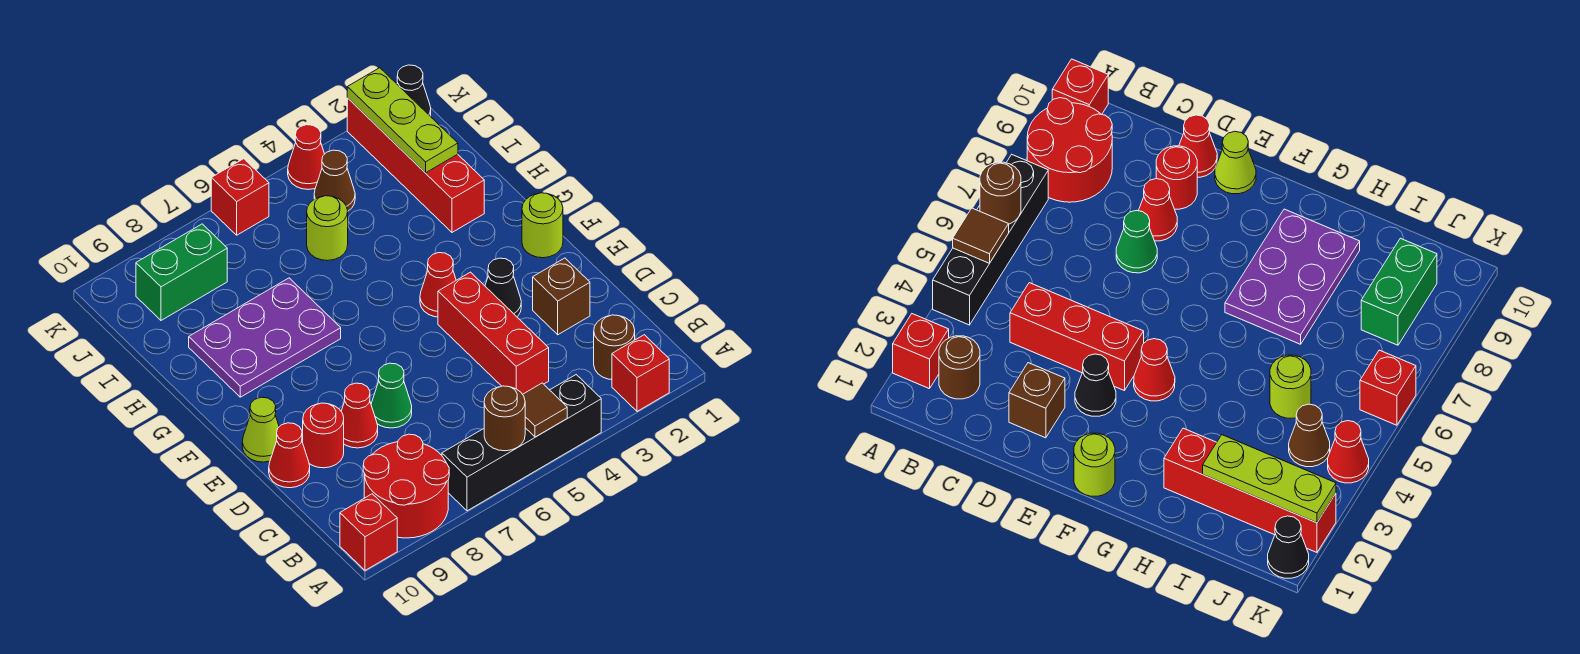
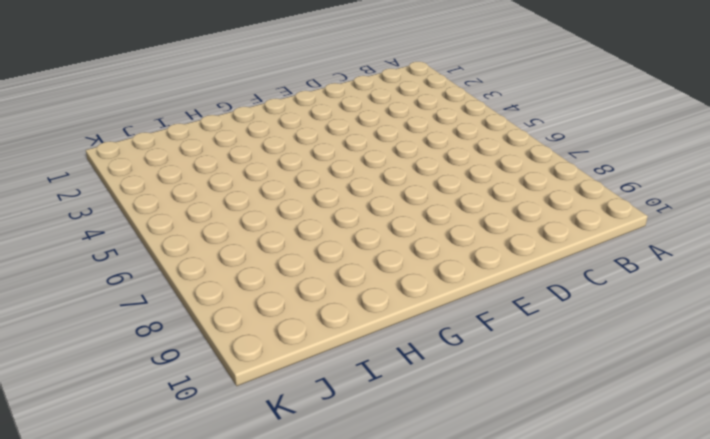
none -> red 1x1 brick [612,335,669,411]
none -> black 1x4 brick [442,375,601,511]
none -> red 2x2 round brick [363,434,449,538]

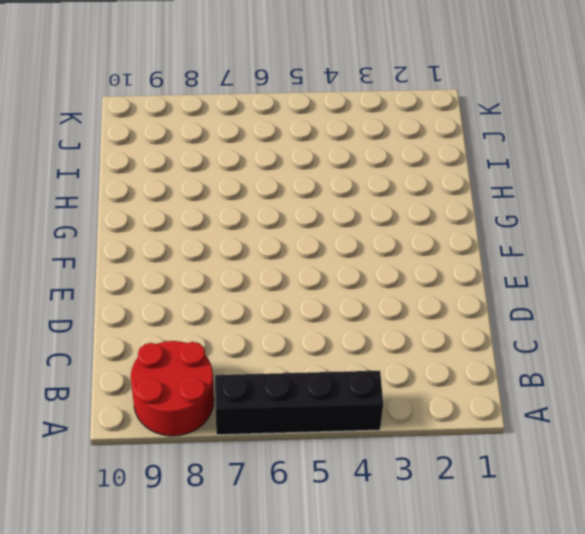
none -> red 1x1 brick [612,335,669,411]
none -> red 1x1 brick [340,494,397,570]
none -> brown 1x1 round brick [594,315,635,380]

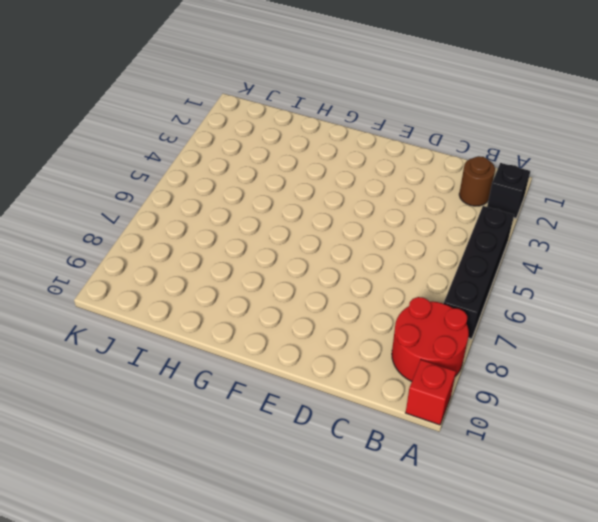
black 1x1 brick [487,163,530,218] -> red 1x1 brick [612,335,669,411]
none -> red 1x3 brick [438,272,549,394]
none -> brown 1x1 brick [533,258,590,335]
none -> green 1x1 cone [371,363,412,428]

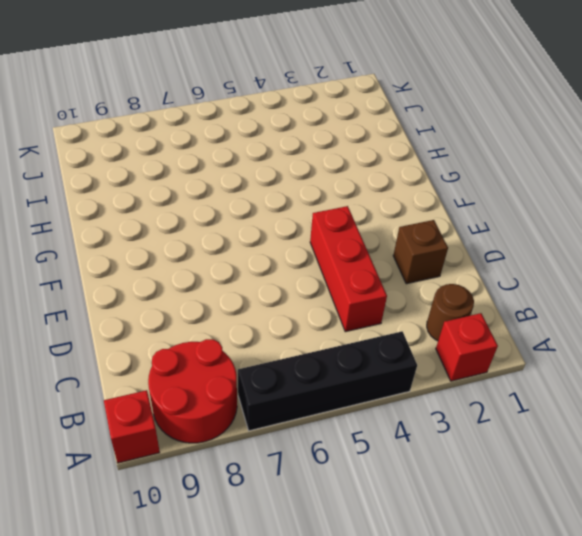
none -> green 1x1 cone [371,363,412,428]
none -> red 1x1 cone [341,383,378,448]
none -> red 1x1 round brick [303,403,344,468]

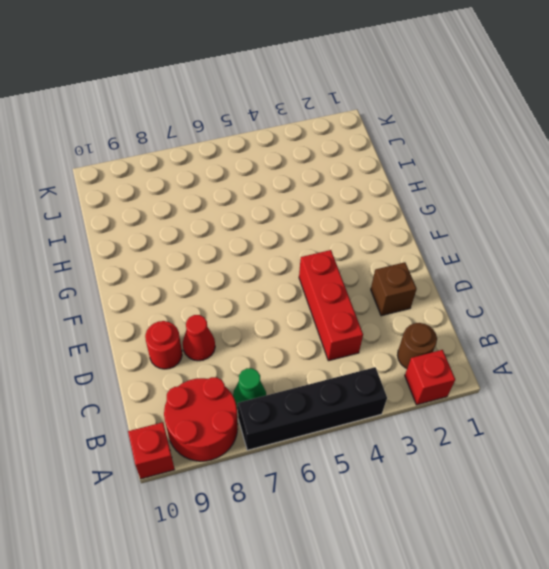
green 1x1 cone [233,368,266,409] -> green 1x1 cone moved to [371,363,412,428]
none -> red 1x1 cone [269,423,310,488]
none -> black 1x1 cone [485,258,521,317]
none -> lime 1x1 cone [242,397,279,462]

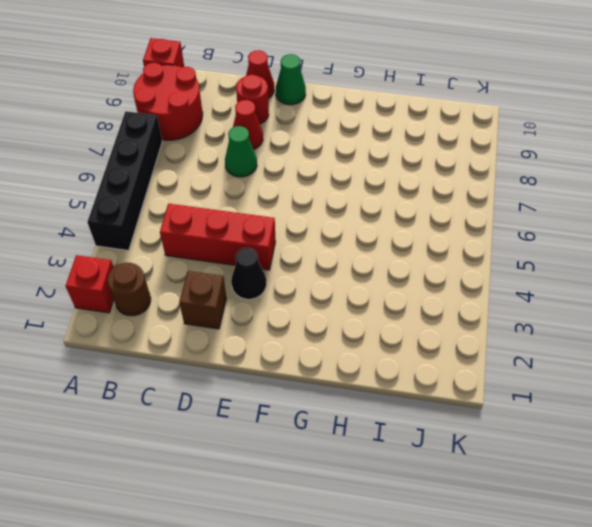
green 1x1 cone [276,54,306,105] -> lime 1x1 cone [242,397,279,462]
none -> lime 1x1 round brick [522,193,563,258]
none -> red 1x1 cone [420,253,456,317]
none -> purple 2x3 plate [189,278,341,397]

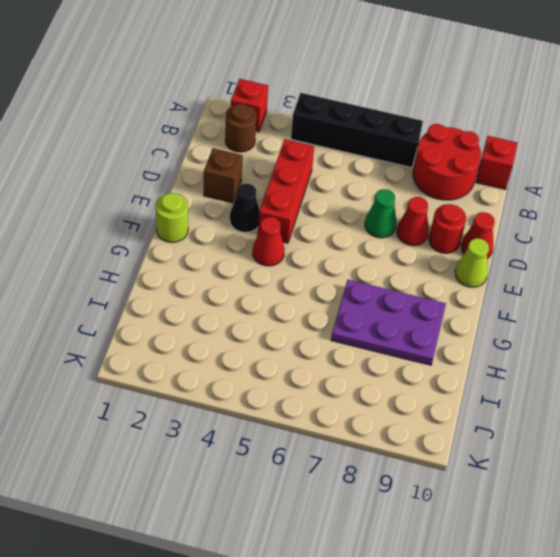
none -> red 1x4 brick [347,98,484,232]
none -> lime 1x1 round brick [307,196,348,261]
none -> brown 1x1 cone [314,150,355,211]

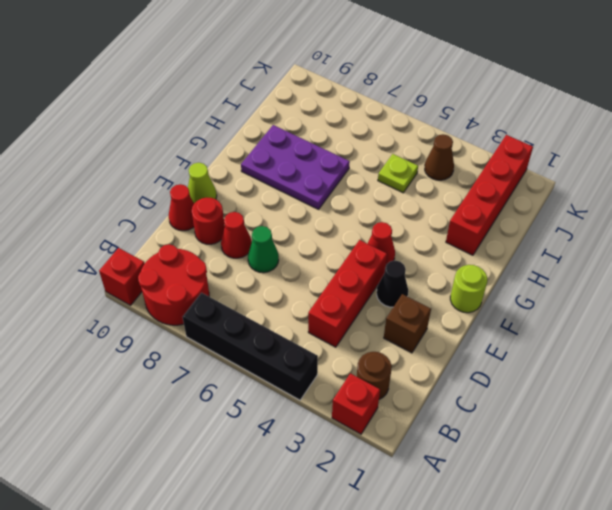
lime 1x1 plate [378,154,418,193] -> lime 1x1 round brick [307,196,348,261]
none -> green 1x2 brick [136,224,227,320]
none -> black 1x1 cone [397,65,431,116]
none -> red 1x1 cone [288,125,324,189]

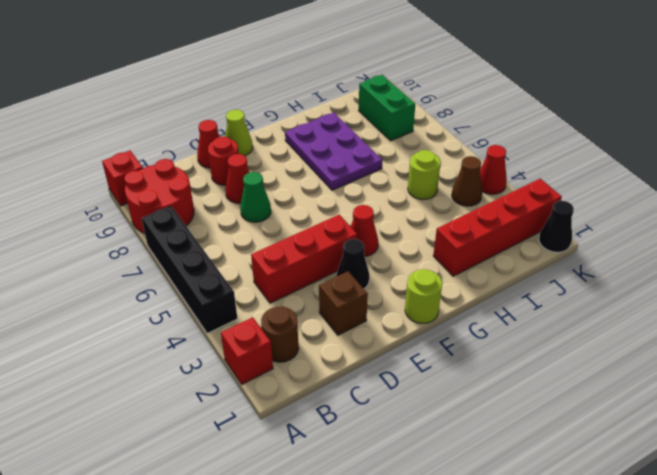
none -> red 1x1 brick [211,159,269,235]
none -> brown 1x1 tile [523,383,567,437]
none -> brown 1x1 round brick [484,386,525,451]

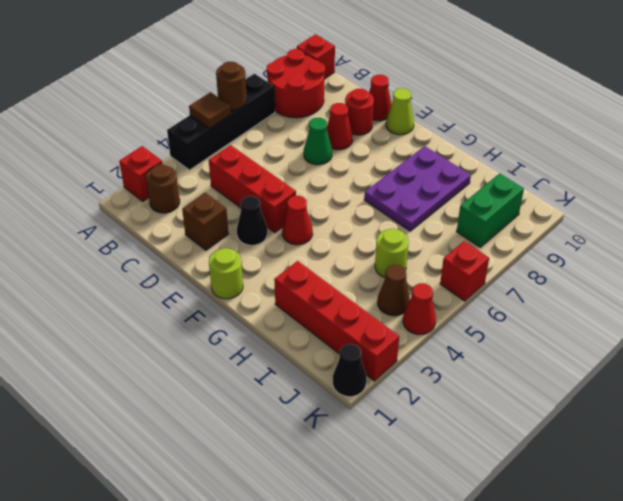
none -> lime 1x3 plate [347,68,458,173]

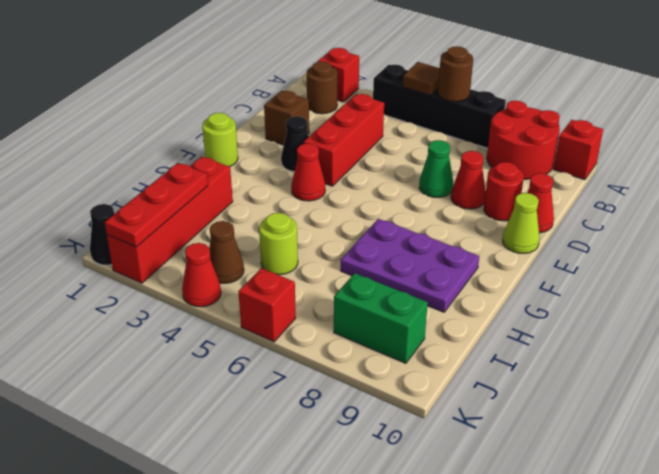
red 1x3 plate [105,163,208,247] -> lime 1x3 plate [347,68,458,173]

